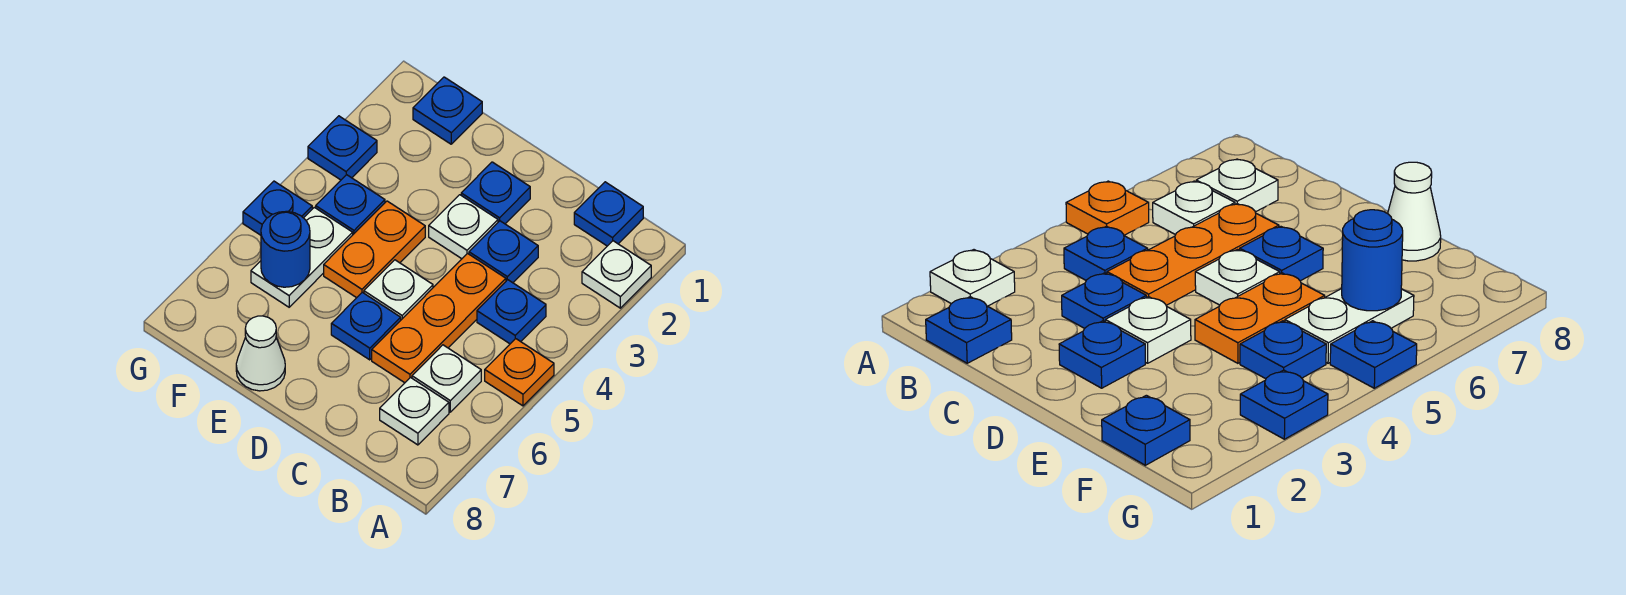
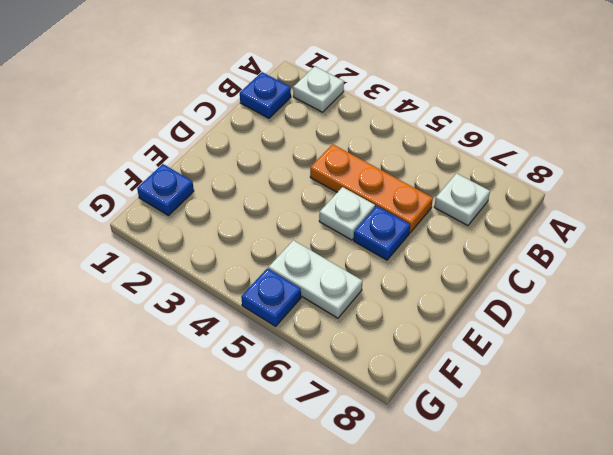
none -> orange 1x1 plate [485,339,554,406]
none -> blue 1x1 plate [477,280,546,344]
none -> white 1x1 plate [412,345,481,412]

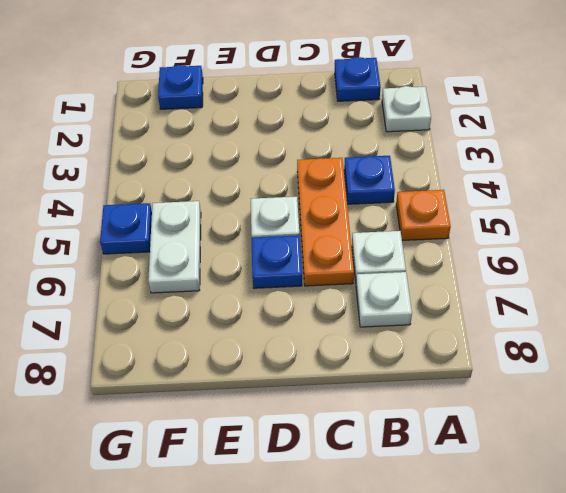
none -> blue 1x1 plate [469,221,538,283]
none -> blue 1x1 plate [461,162,530,224]
none -> white 1x1 plate [429,195,498,259]

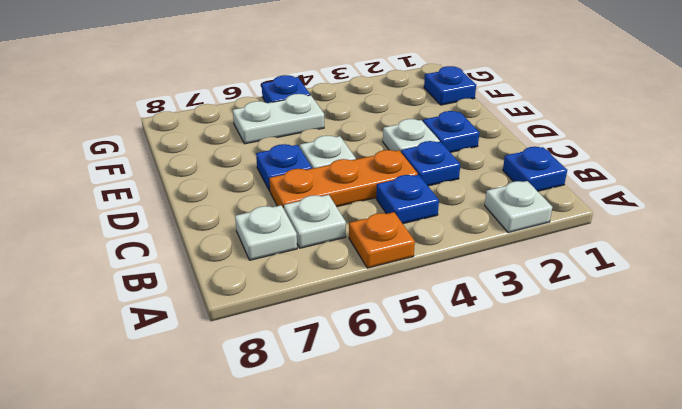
none -> orange 1x2 plate [324,201,425,298]
none -> white 1x1 cone [236,316,285,391]
none -> blue 1x1 plate [316,175,385,234]

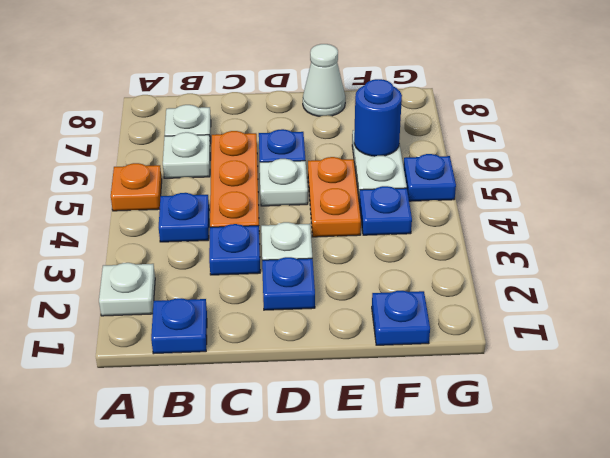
none -> blue 1x1 plate [308,116,377,180]

